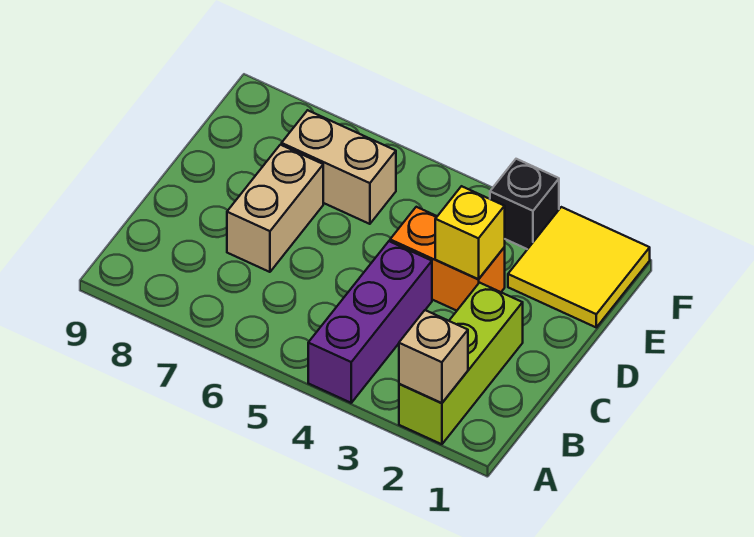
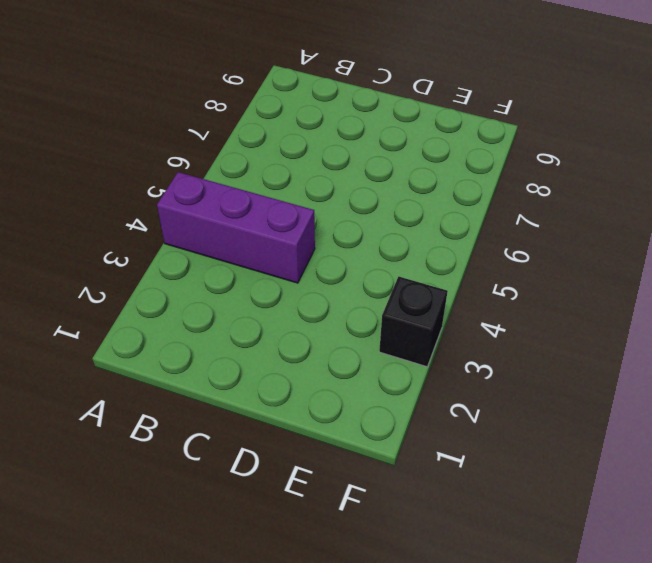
none -> lime 1x3 brick [399,283,523,444]
none -> tan 1x2 brick [227,145,323,272]

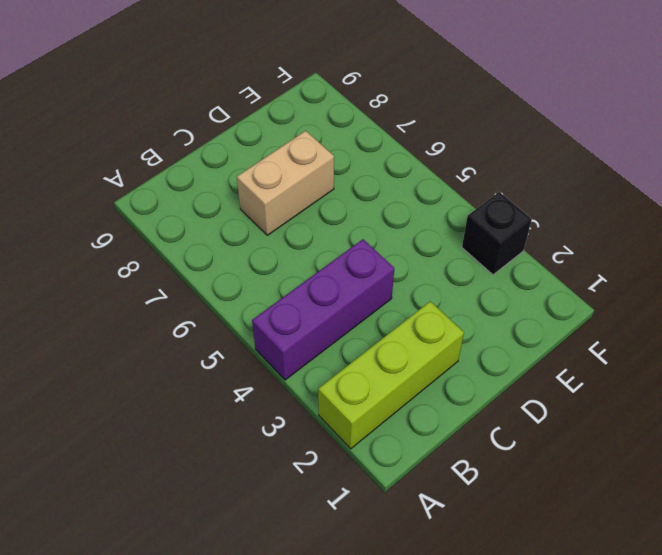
none -> orange 1x2 brick [390,207,505,311]
none -> yellow 2x2 tile [508,207,650,327]

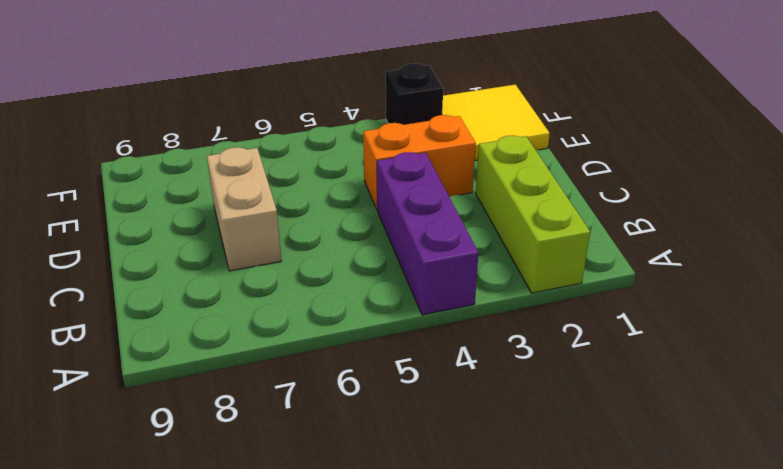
none -> tan 1x2 brick [282,110,396,224]
none -> tan 1x1 brick [399,310,468,403]

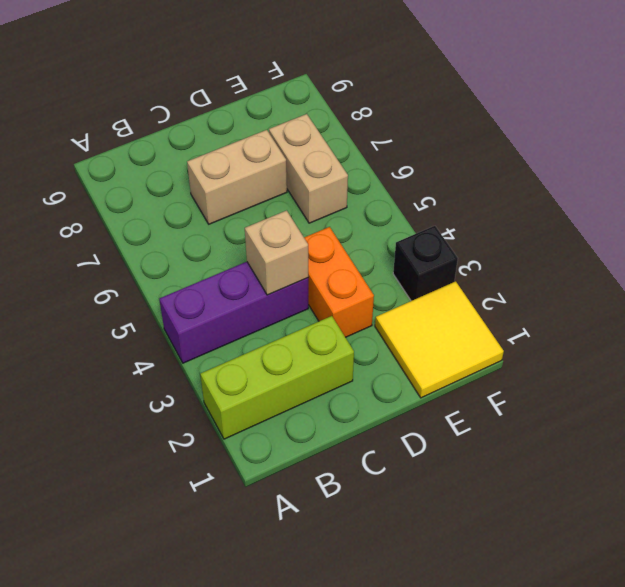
tan 1x1 brick [245,210,308,295] -> tan 1x1 brick moved to [399,310,468,403]
none -> yellow 1x1 brick [435,186,505,279]

